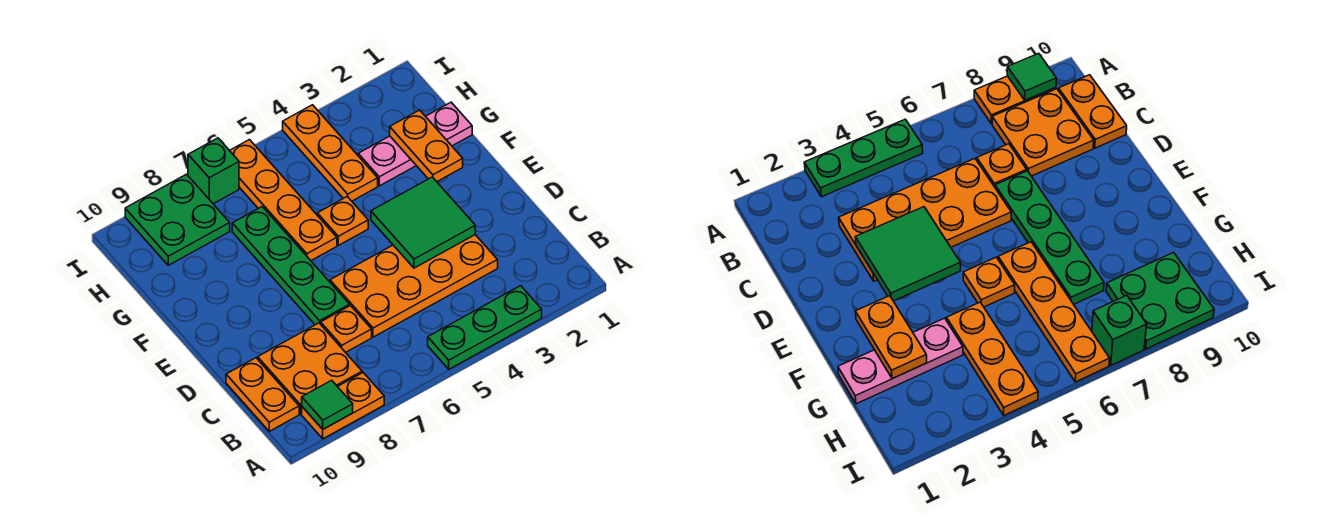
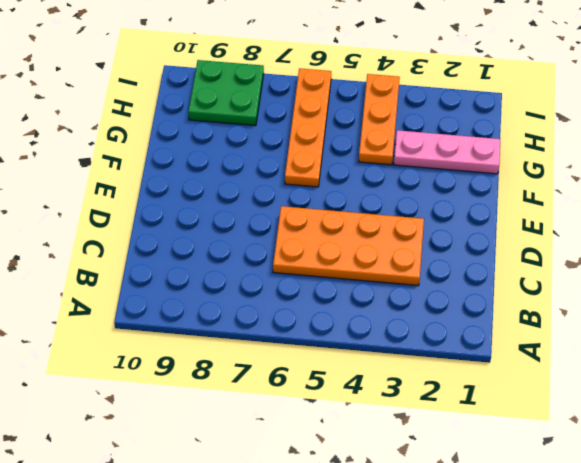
none -> green 1x3 plate [428,286,542,369]
none -> orange 1x2 plate [302,373,384,439]
none -> orange 2x2 plate [258,323,362,414]

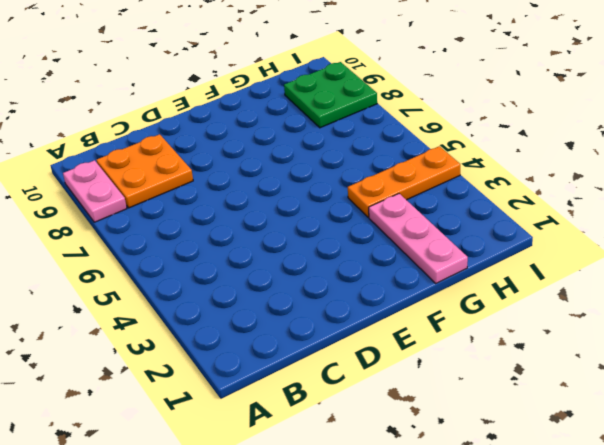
pink 1x2 plate [63,160,127,222] -> orange 1x2 plate [302,373,384,439]
none -> green 1x3 plate [428,286,542,369]
none -> orange 1x2 plate [226,358,299,431]
none -> orange 2x4 plate [330,235,498,337]

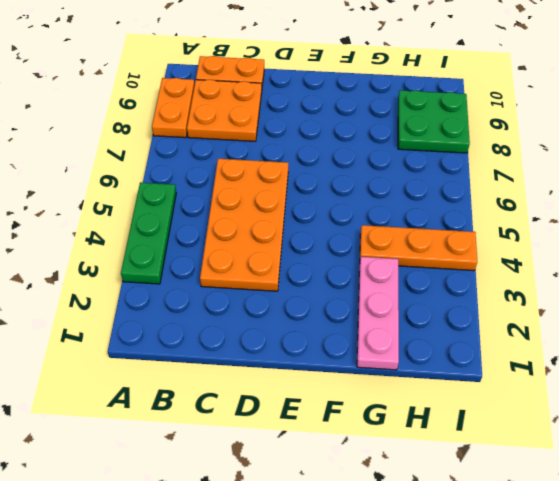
none -> orange 1x1 plate [321,306,372,352]
none -> green 1x4 plate [232,207,350,325]
none -> orange 1x1 plate [317,197,368,245]

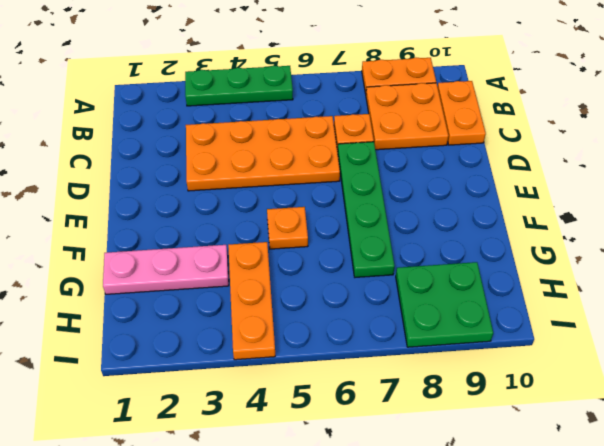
none -> orange 1x4 plate [229,140,337,261]
none -> green 1x1 brick [188,138,239,204]
none -> green 1x1 tile [302,380,353,429]

